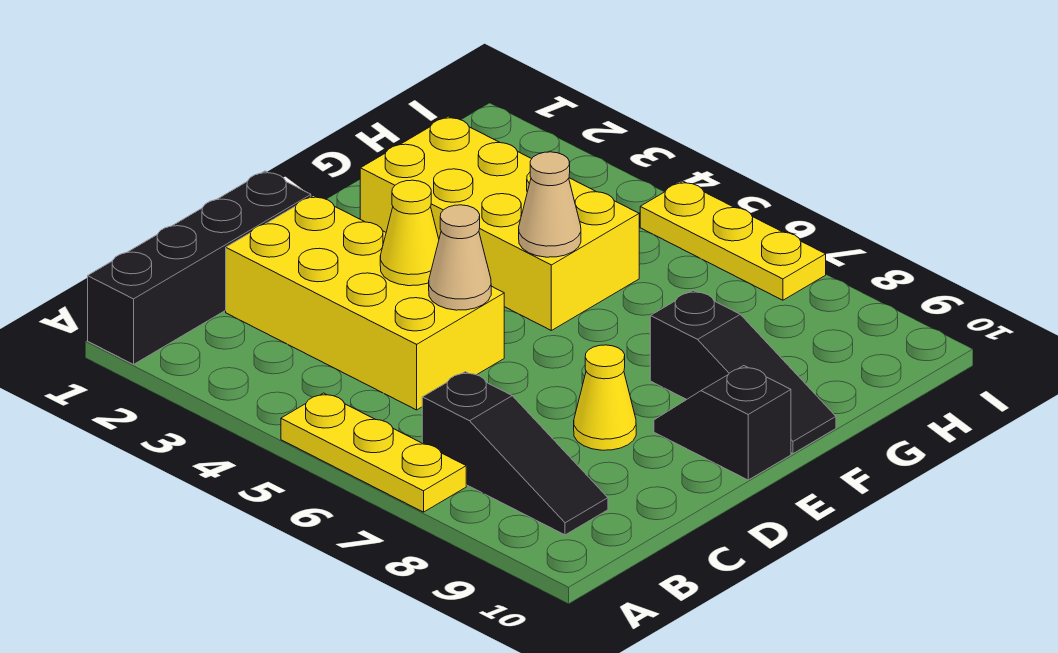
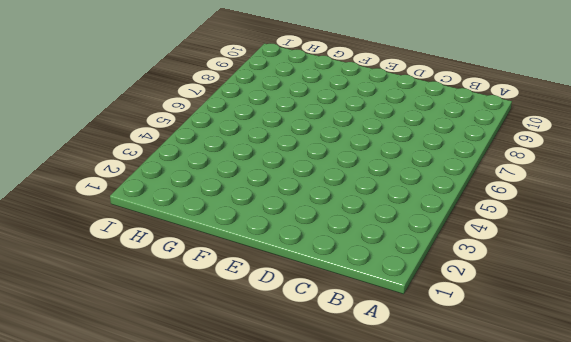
none -> black 1x4 brick [88,171,311,364]
none -> yellow 1x3 plate [281,393,466,512]
none -> black 1x3 slope [422,372,608,535]

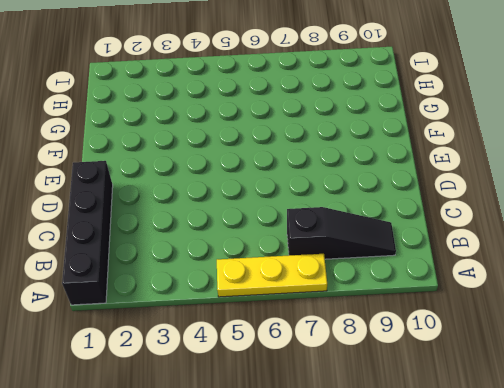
none -> yellow 2x4 brick [226,196,504,410]
none -> yellow 1x1 cone [574,345,636,450]
none -> black 1x2 slope [654,366,791,480]

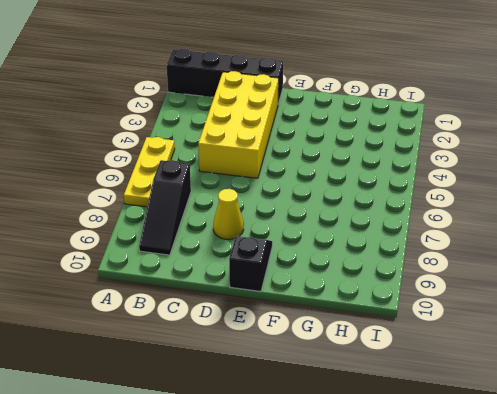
none -> yellow 2x4 brick [360,116,639,330]
none -> black 1x3 slope [650,290,836,454]
none -> yellow 1x3 plate [640,181,826,300]

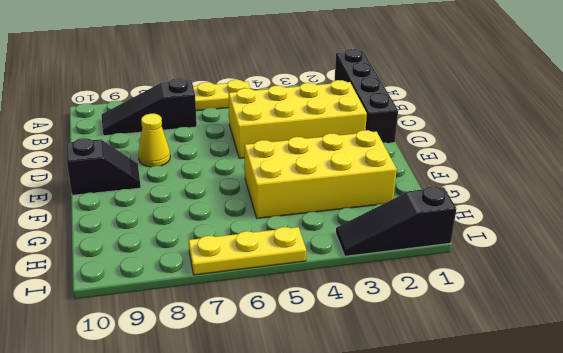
black 1x3 slope [336,186,457,256] -> black 1x3 slope moved to [650,290,836,454]
none -> yellow 1x1 cone [380,180,439,286]
none -> tan 1x1 cone [429,205,491,310]
none -> tan 1x1 cone [519,152,581,257]

